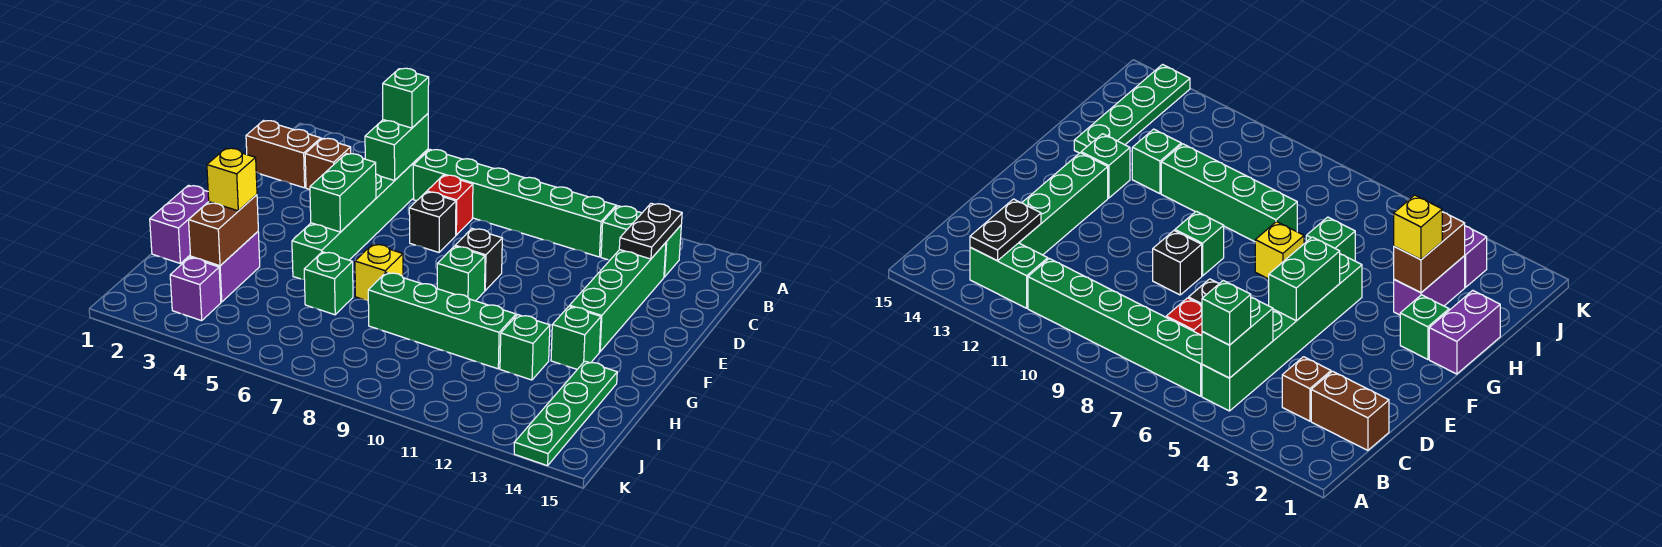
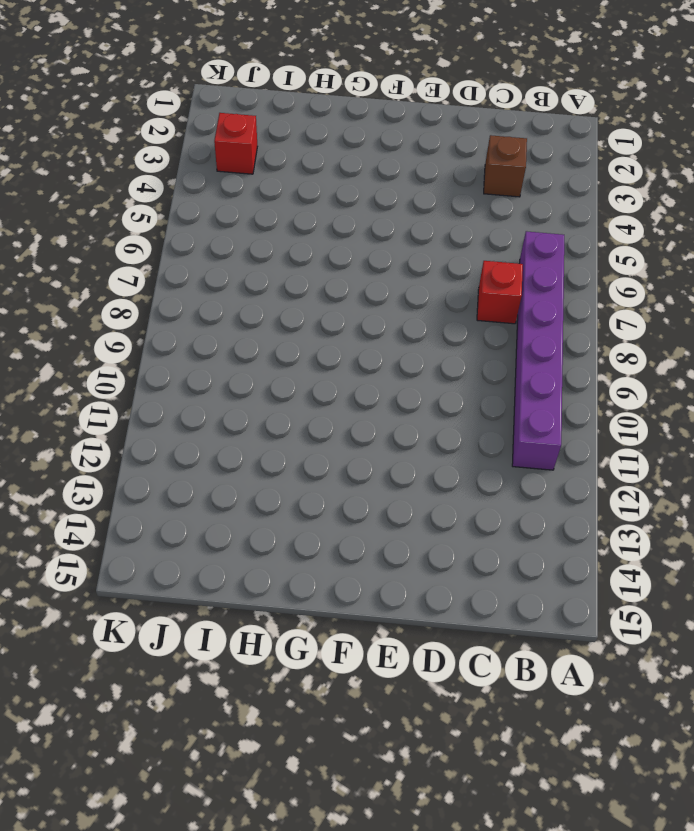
purple 1x6 brick [512,231,564,470] -> green 1x6 brick [413,150,616,257]
red 1x1 brick [214,113,257,174] -> purple 1x1 brick [170,257,221,321]
none -> green 1x6 brick [292,149,428,279]
none -> green 1x2 brick [601,206,681,277]
none -> brown 1x2 brick [246,121,321,188]

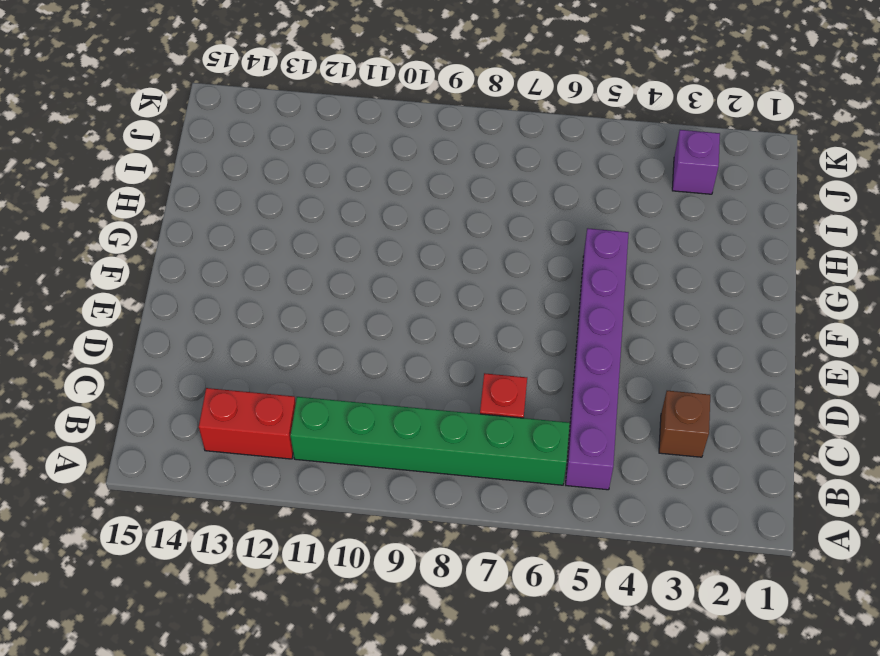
purple 1x6 brick [566,228,629,490] -> green 1x6 brick [292,149,428,279]
red 1x2 brick [199,388,296,459] -> green 1x2 brick [601,206,681,277]
none -> brown 1x2 brick [246,121,321,188]
none -> green 1x4 brick [570,243,666,352]
none -> black 1x1 brick [409,192,456,252]

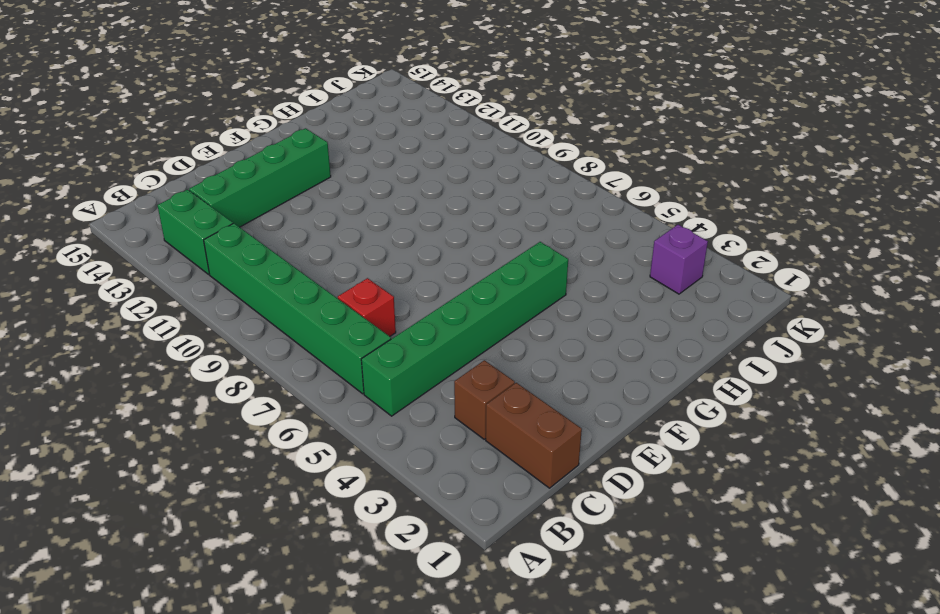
none -> black 1x1 brick [409,192,456,252]
none -> black 1x1 brick [455,229,502,290]
none -> green 1x1 brick [437,246,485,301]

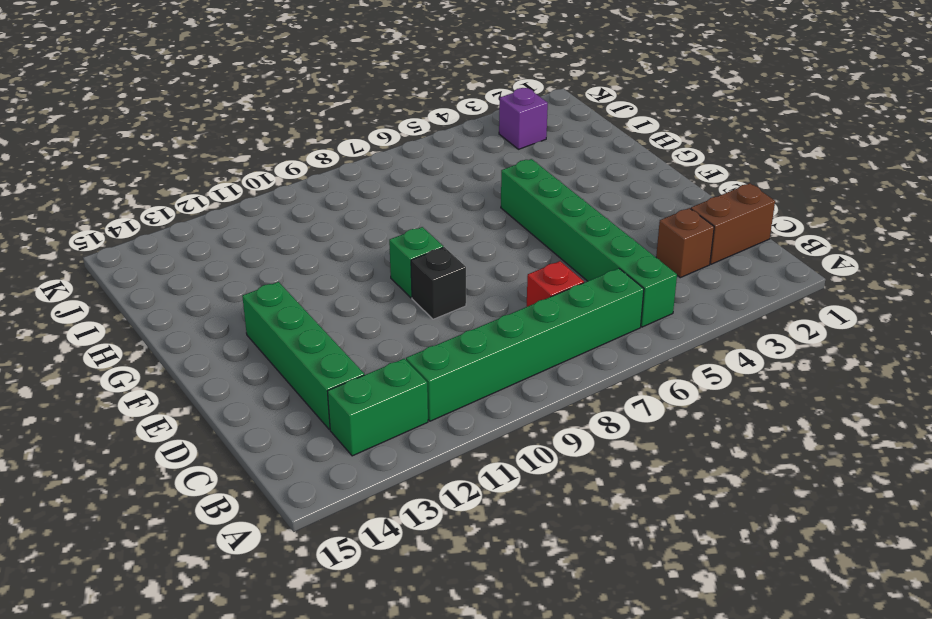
none -> black 1x1 brick [409,192,456,252]
none -> purple 1x2 brick [150,185,209,263]
none -> green 1x1 brick [1400,295,1449,359]

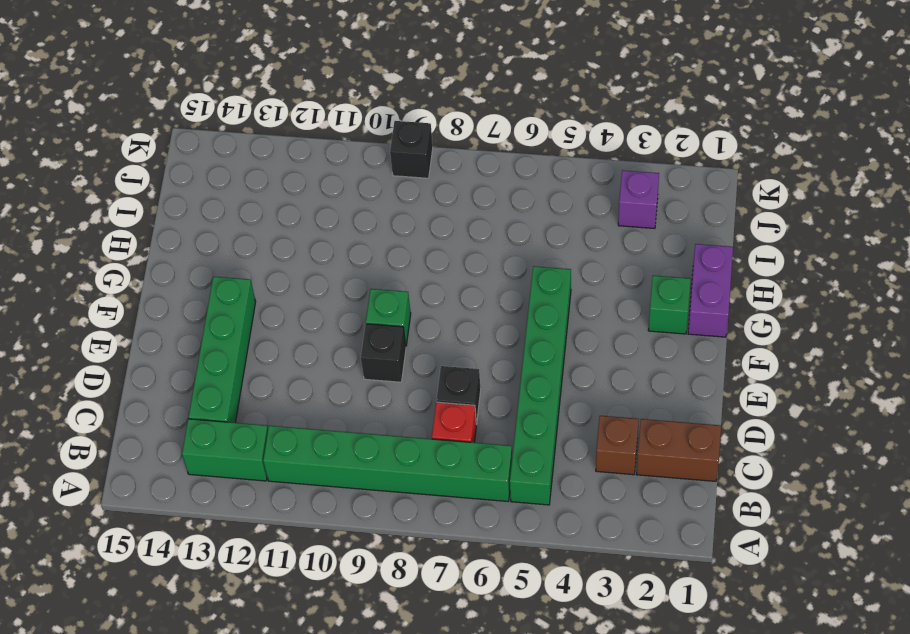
black 1x1 brick [390,121,433,178] -> none
none -> yellow 1x1 brick [355,244,403,301]
none -> green 1x1 brick [551,306,601,369]
none -> purple 1x2 brick [191,232,260,302]

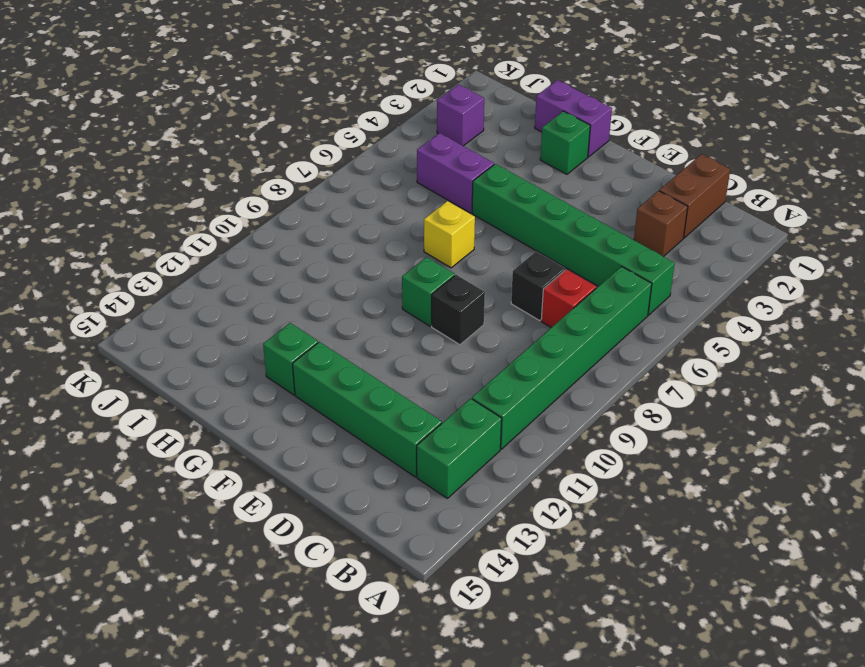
purple 1x2 brick [417,133,494,213] -> purple 1x2 brick moved to [191,232,260,302]
none -> green 1x1 brick [304,252,353,315]
none -> green 1x4 brick [368,272,516,369]
none -> green 1x1 brick [500,315,550,380]

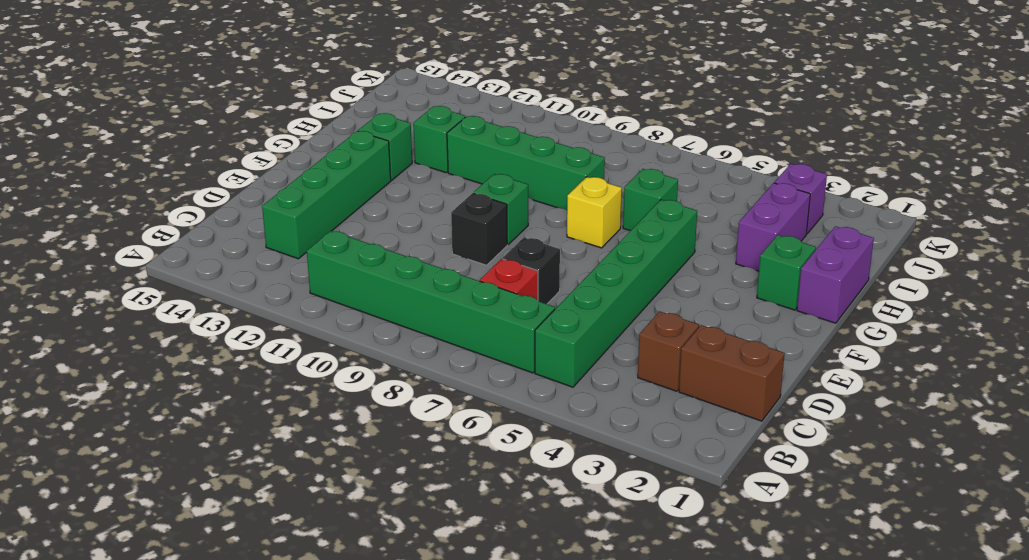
none -> green 1x2 brick [601,206,681,277]
none -> green 1x4 plate [514,361,617,466]
none -> green 1x2 brick [365,114,428,180]

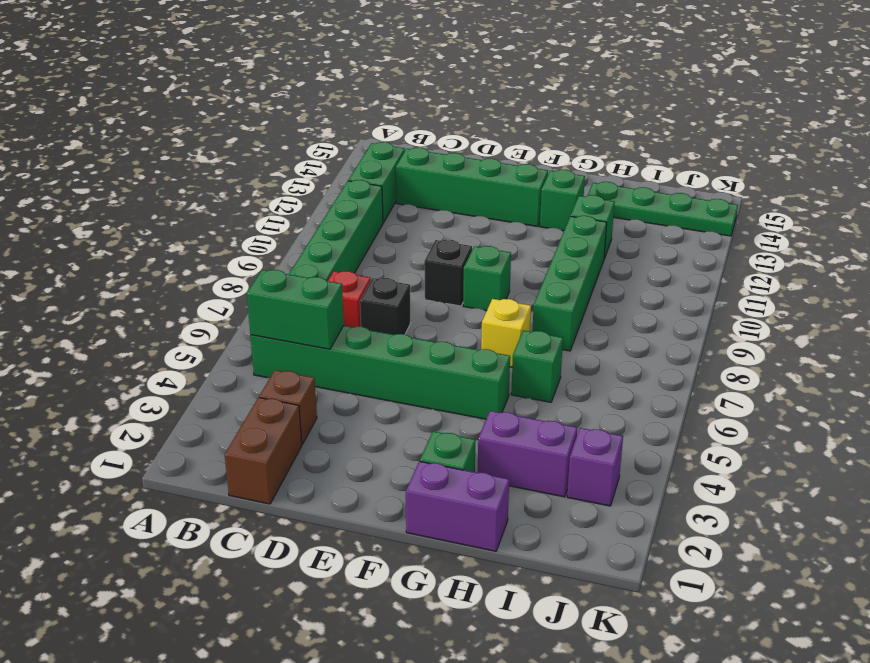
none -> black 1x2 plate [619,203,682,259]
none -> green 1x2 brick [310,154,376,232]
none -> brown 1x2 brick [189,195,258,266]

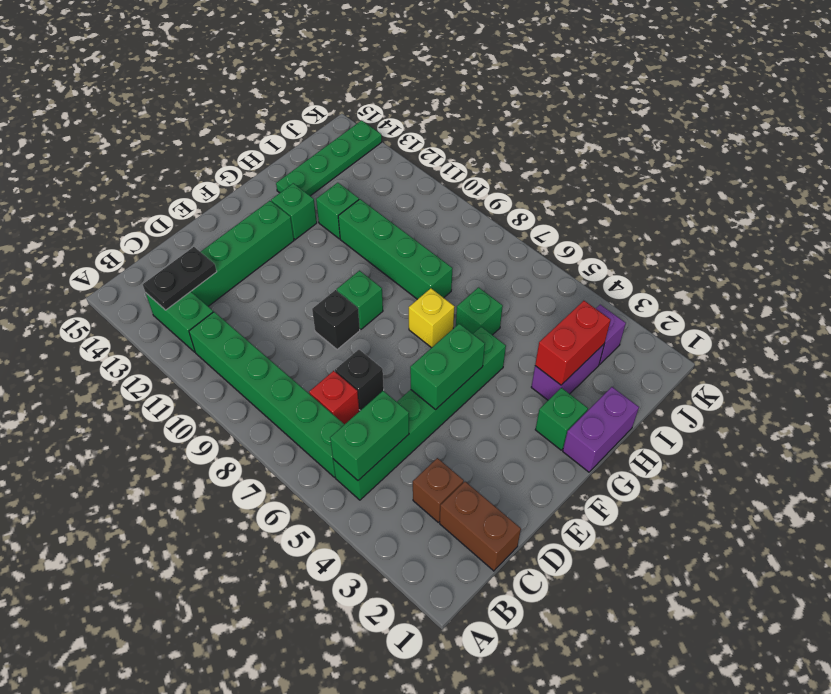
red 1x2 brick [535,301,611,385] -> brown 1x2 brick [189,195,258,266]
none -> green 1x1 brick [383,68,429,128]
none -> yellow 1x1 brick [207,148,257,211]

